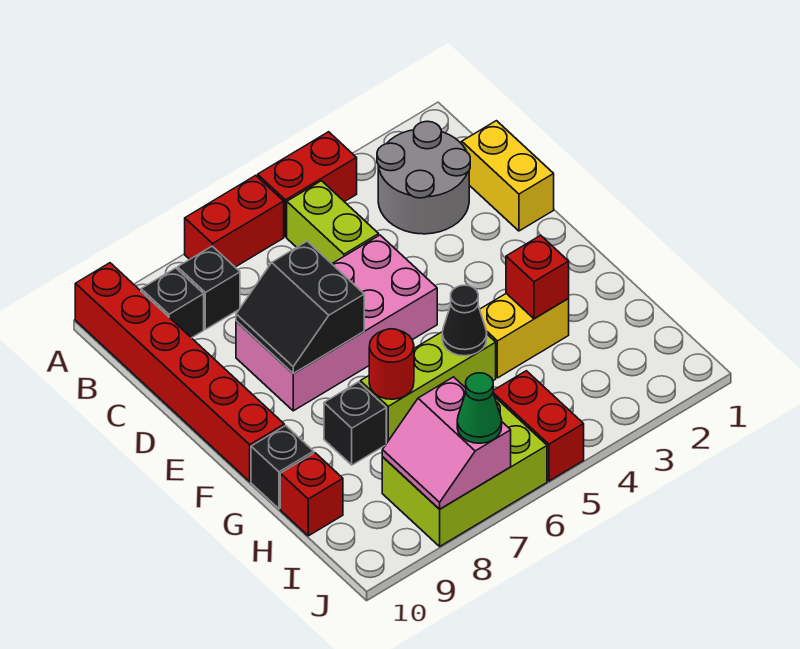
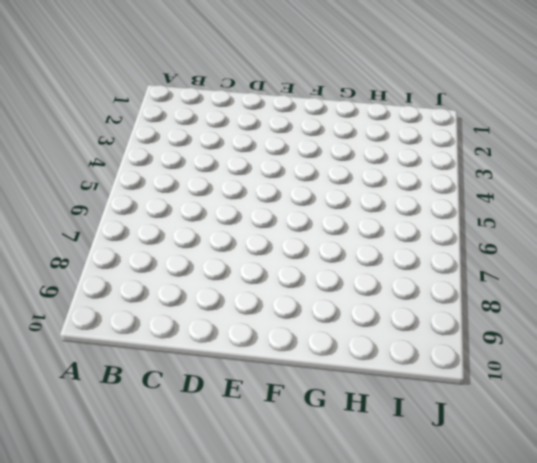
none -> red 1x2 brick [258,132,357,237]
none -> red 1x2 brick [185,175,284,267]
none -> red 1x6 brick [75,263,284,481]

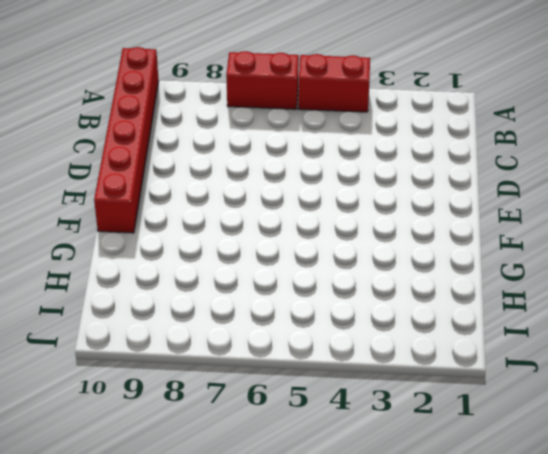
none -> grey 2x2 round brick [377,121,470,234]
none -> lime 1x2 brick [287,181,379,264]
none -> black 1x1 brick [178,246,240,329]

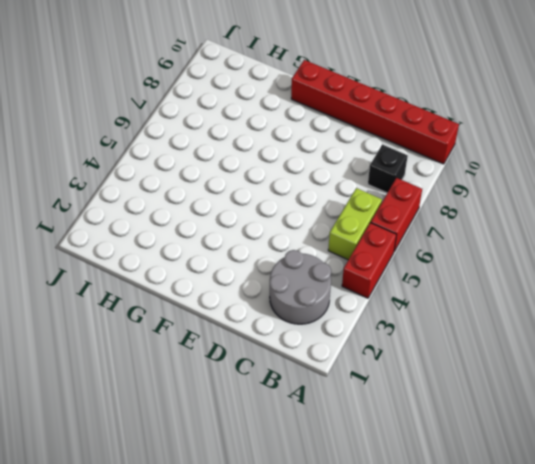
lime 1x2 brick [328,188,382,260] -> lime 1x2 brick turned to [287,181,379,264]
none -> black 1x1 brick [141,268,204,338]
none -> yellow 1x2 brick [462,121,554,231]
none -> pink 2x4 brick [236,235,437,411]

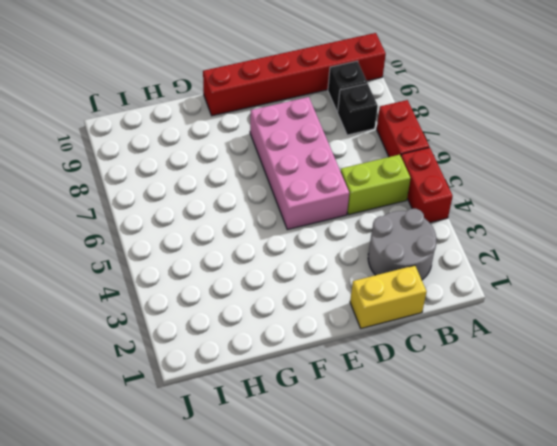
none -> yellow 1x2 brick [480,293,569,378]
none -> lime 1x3 brick [360,332,496,442]
none -> black 1x1 brick [324,382,386,465]

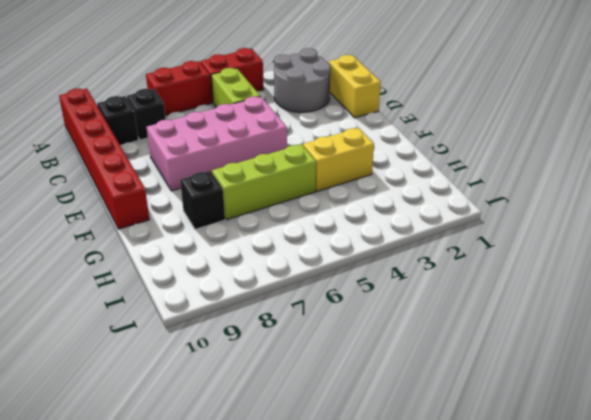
none -> black 1x1 brick [251,426,314,509]
none -> red 1x1 brick [280,453,343,536]
none -> red 1x2 brick [493,371,584,481]

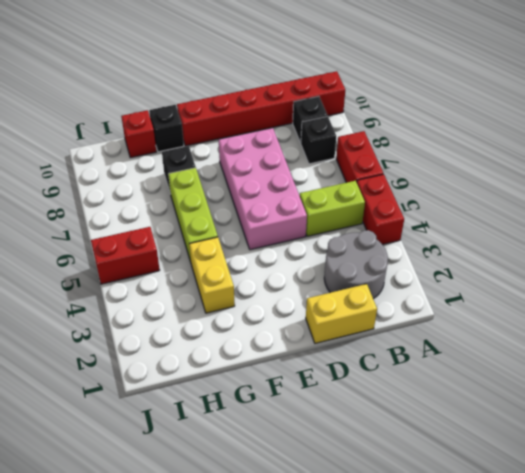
none -> lime 2x3 brick [382,397,547,546]
none -> black 2x2 slope [236,241,364,374]
none -> red 1x1 brick [506,235,569,319]

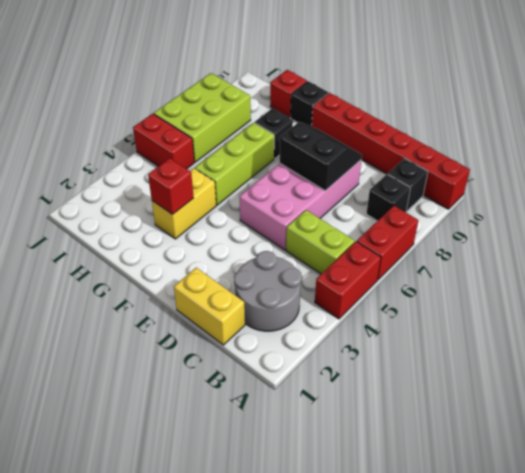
none -> black 1x1 cone [442,285,487,356]
none -> red 1x1 round brick [369,329,414,399]
none -> pink 2x2 slope [382,377,511,509]

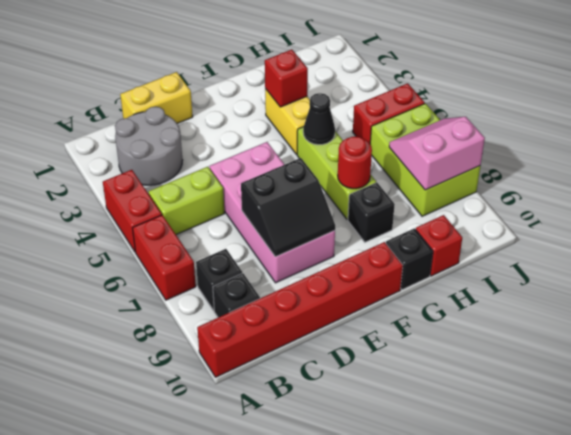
pink 2x2 slope [389,117,485,190] -> pink 2x2 slope turned to [382,377,511,509]
none -> green 1x1 cone [457,373,502,443]

